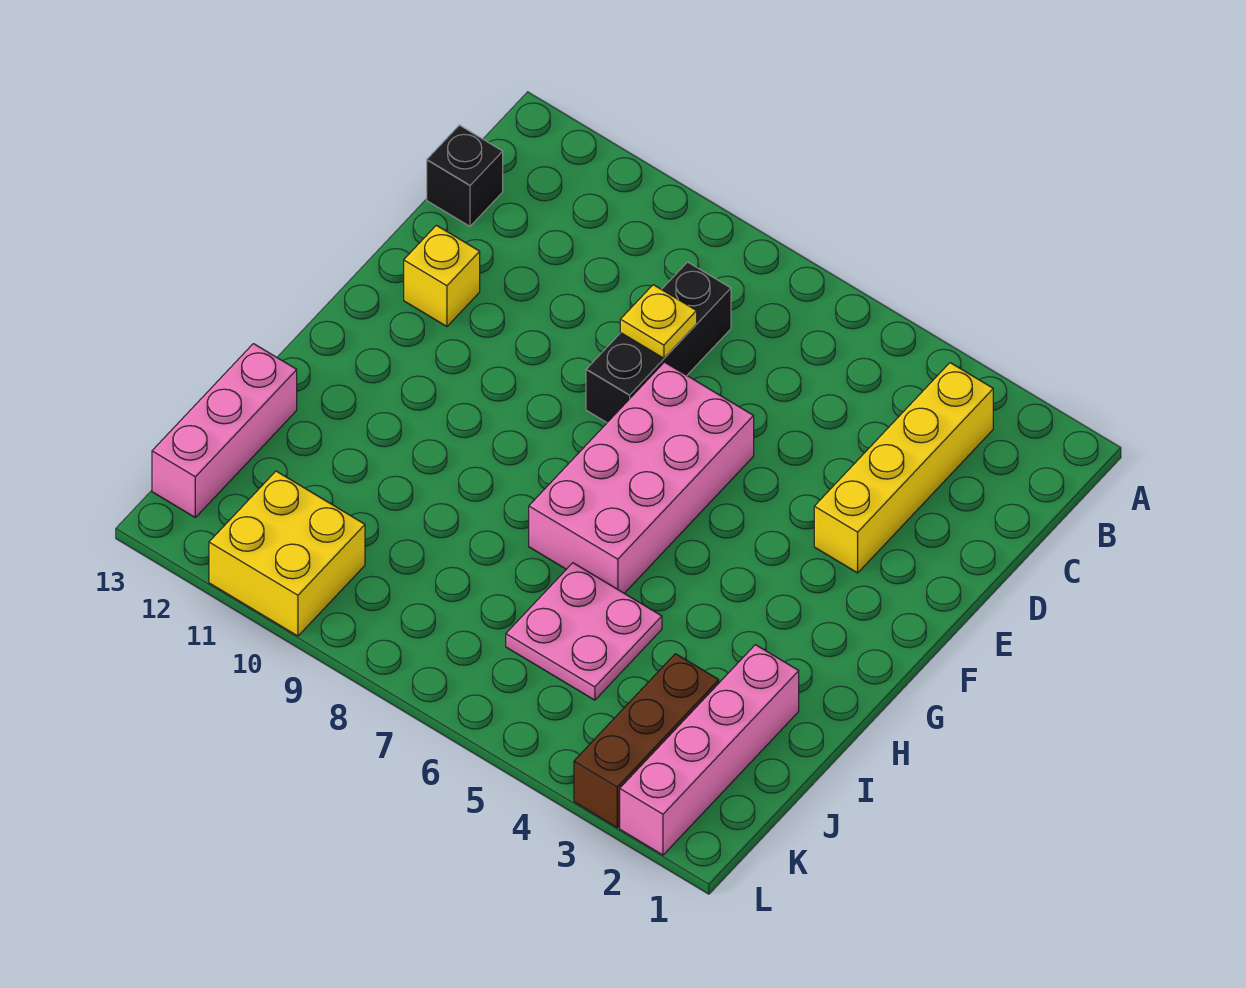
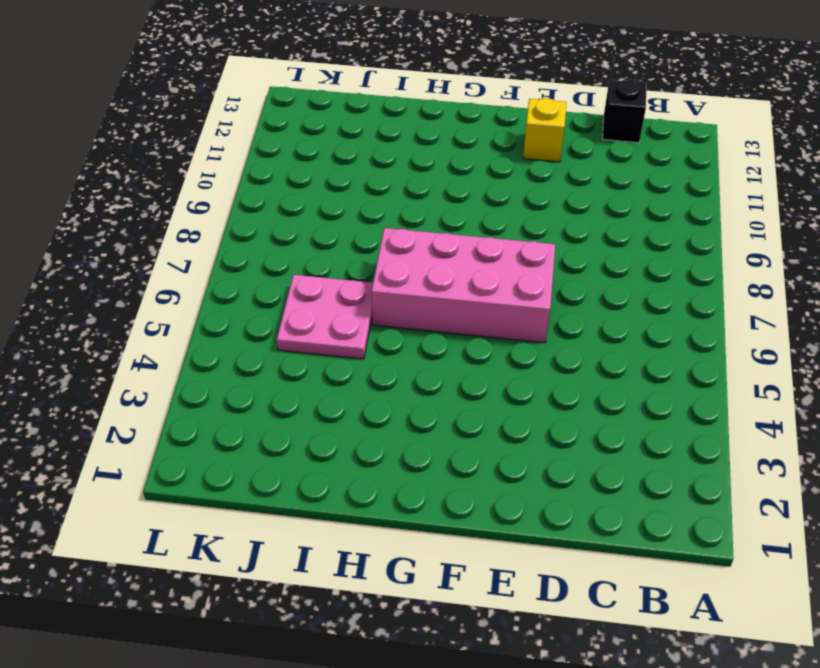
none -> yellow 1x4 brick [814,363,993,573]
none -> black 1x3 brick [586,262,731,422]

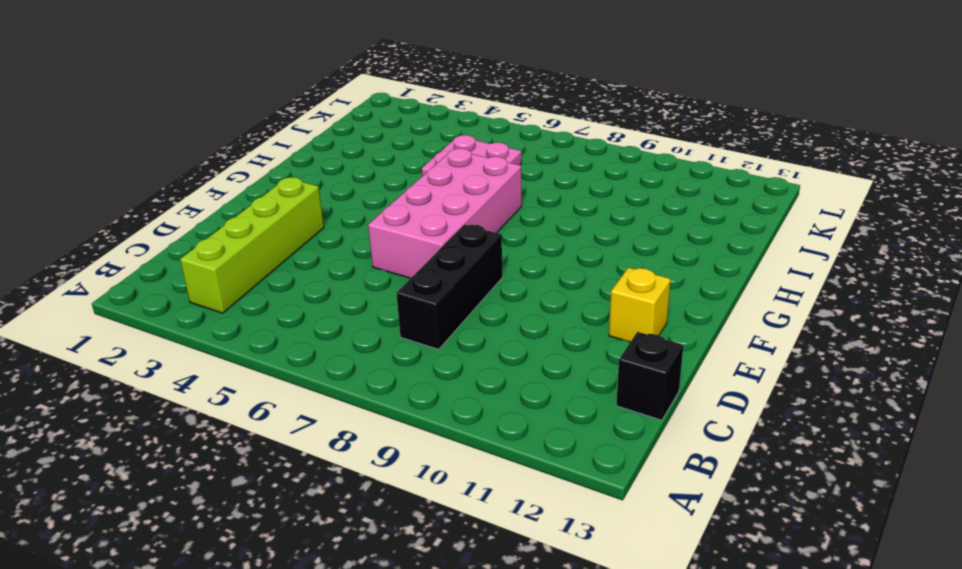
lime 1x4 brick [180,177,324,313] -> yellow 1x4 brick [814,363,993,573]
none -> pink 1x4 brick [620,645,799,855]
none -> pink 1x3 brick [152,344,297,517]

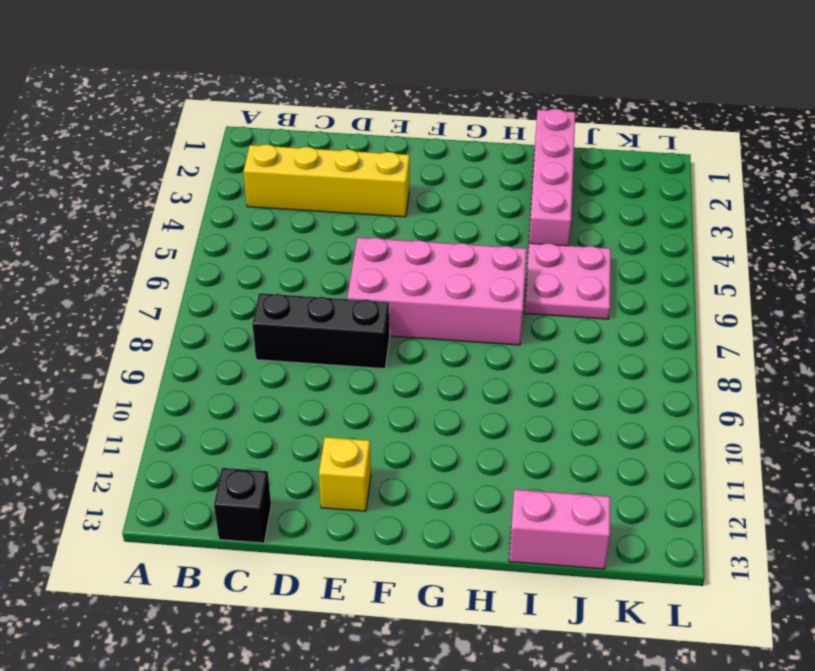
pink 1x4 brick [528,109,575,248] -> pink 1x4 brick turned to [620,645,799,855]
pink 1x2 brick [509,489,610,569] -> pink 1x3 brick [152,344,297,517]
none -> brown 1x3 brick [574,654,719,828]
none -> yellow 2x2 brick [209,471,365,636]

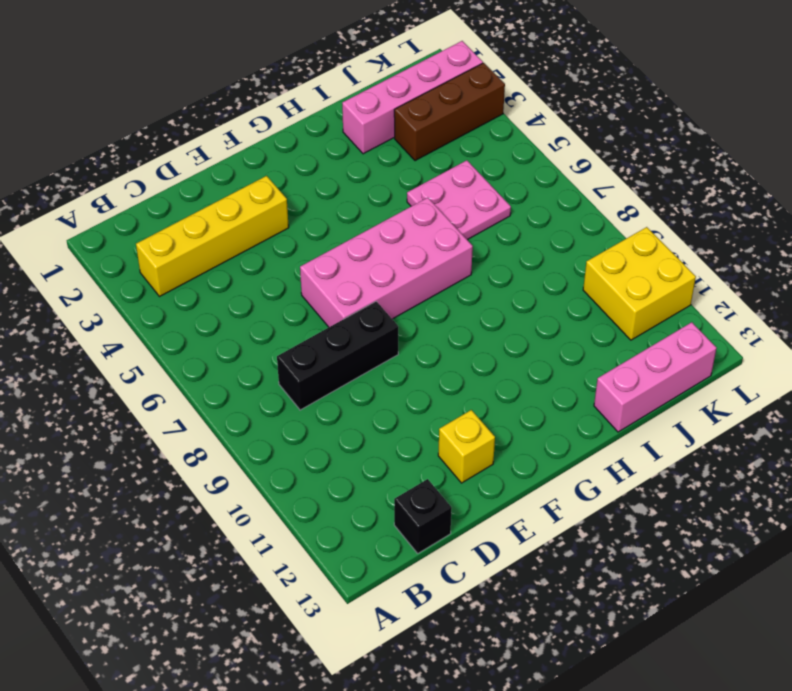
none -> yellow 1x1 plate [620,285,697,358]

